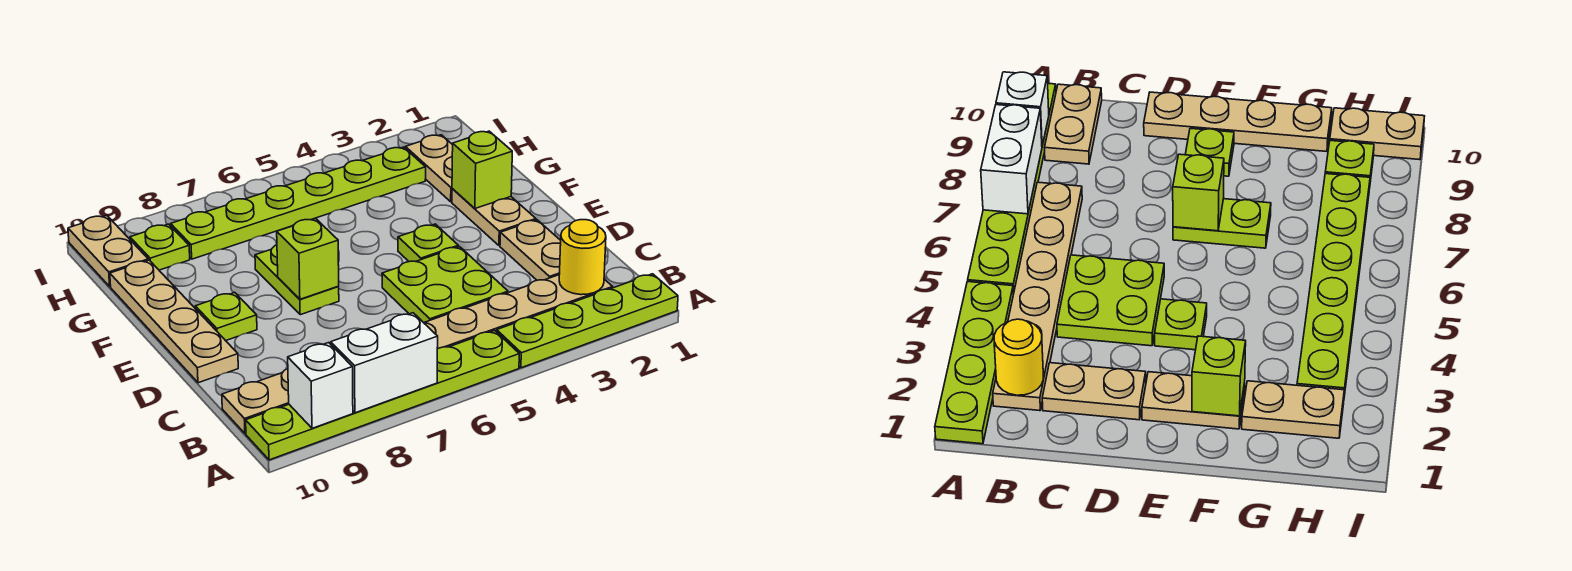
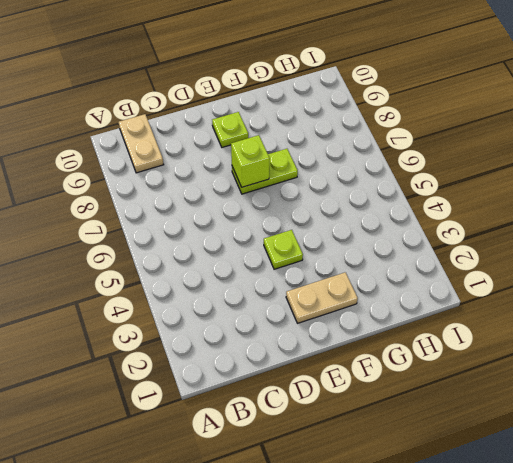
none -> lime 1x4 plate [497,274,678,368]
none -> lime 1x6 plate [246,330,519,460]
none -> tan 1x6 plate [424,275,613,349]

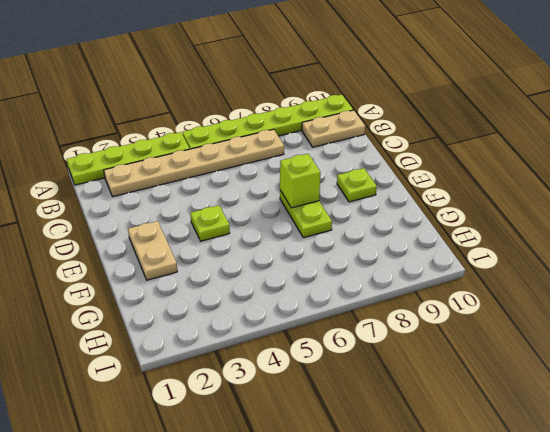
none -> tan 1x2 plate [500,220,561,280]
none -> lime 2x2 plate [382,247,508,323]
none -> tan 1x4 plate [110,260,238,383]

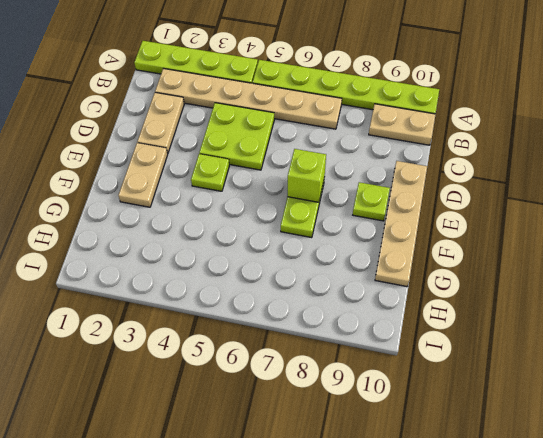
none -> tan 1x2 plate [405,135,453,202]
none -> lime 1x6 plate [171,147,426,259]
none -> lime 1x1 plate [130,224,190,270]

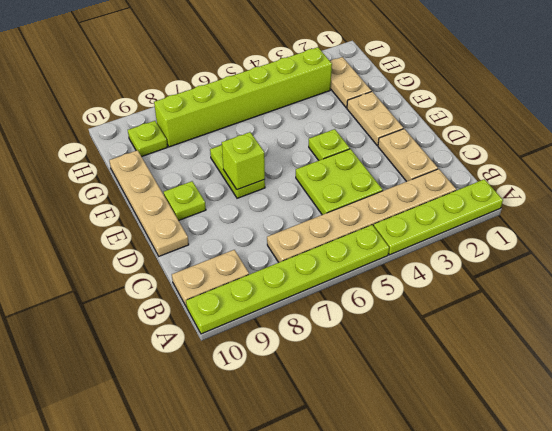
lime 1x6 brick [154,47,332,147] -> lime 1x6 plate [171,147,426,259]
none -> tan 1x2 plate [68,215,148,287]
none -> white 1x2 brick [331,313,438,413]
none -> white 1x1 brick [288,343,353,428]

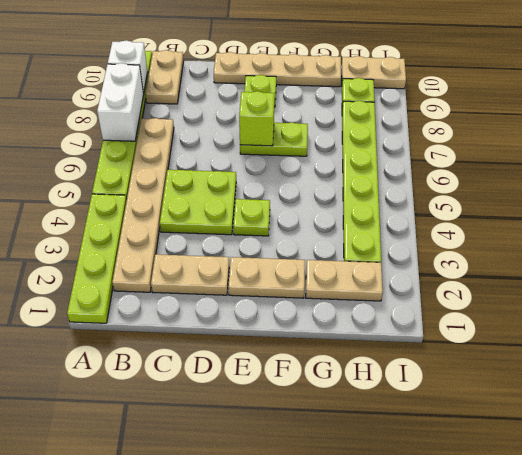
none -> yellow 1x1 round brick [559,220,606,295]
none -> lime 1x1 brick [452,131,512,209]

